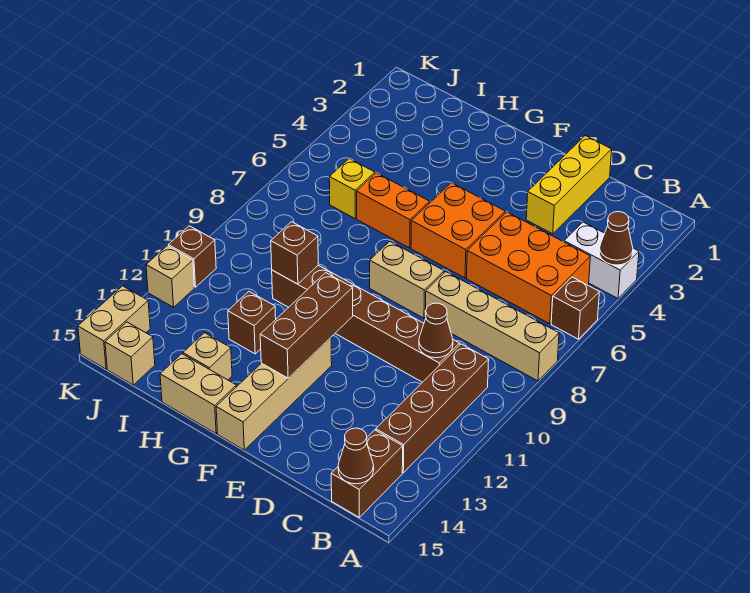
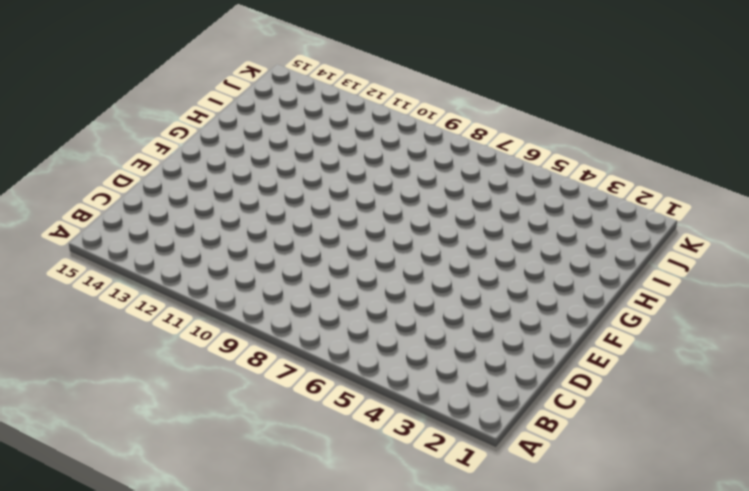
none -> white 1x2 brick [564,222,639,298]
none -> brown 1x1 brick [551,277,599,339]
none -> tan 1x4 brick [425,272,559,381]

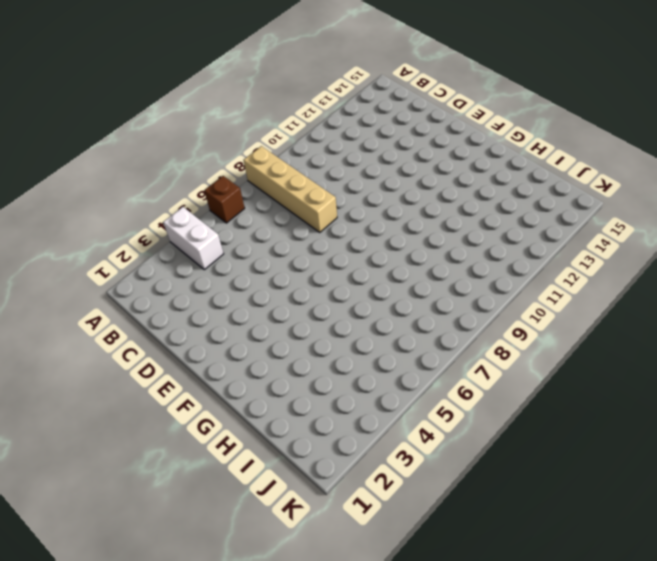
none -> orange 2x3 brick [466,212,590,324]
none -> brown 1x4 brick [376,344,489,473]
none -> brown 1x2 brick [331,430,403,517]

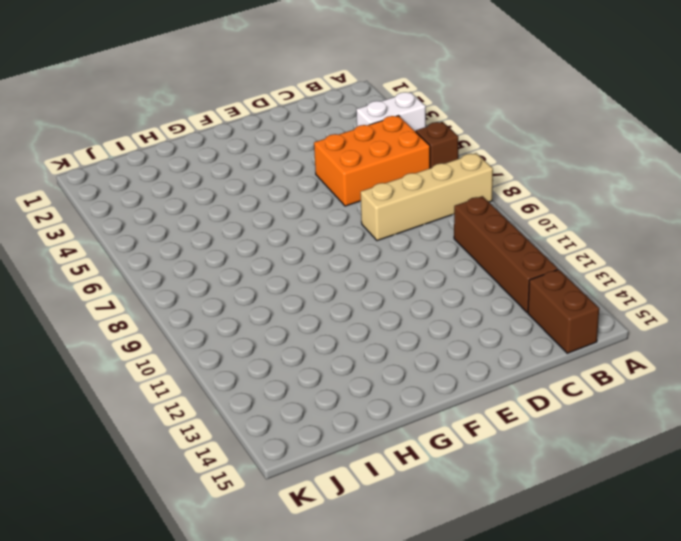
none -> brown 1x6 brick [272,265,460,382]
none -> yellow 1x3 brick [526,136,612,234]
none -> orange 2x2 brick [411,183,505,278]

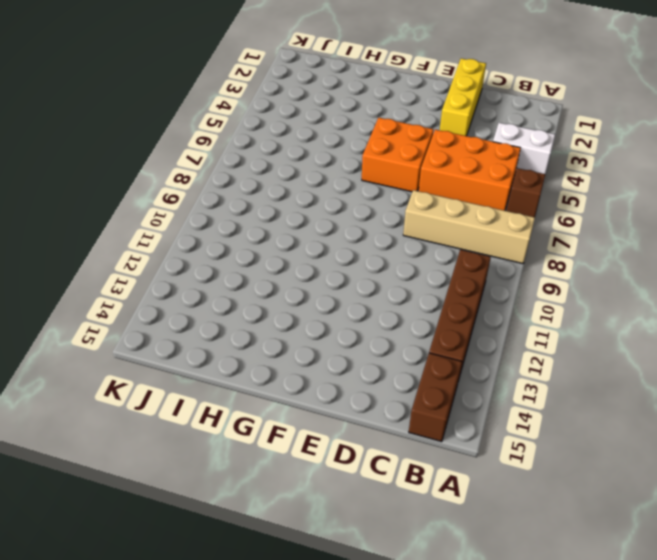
none -> brown 1x6 brick [272,265,460,382]
none -> tan 1x2 brick [370,241,444,318]
none -> tan 1x4 brick [216,338,332,450]

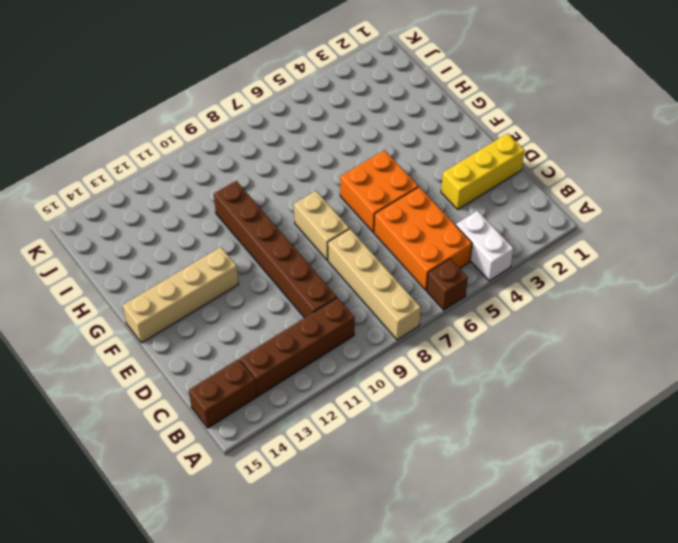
none -> orange 1x2 brick [357,173,430,248]
none -> tan 1x2 brick [160,354,236,433]
none -> brown 1x1 brick [228,292,276,354]

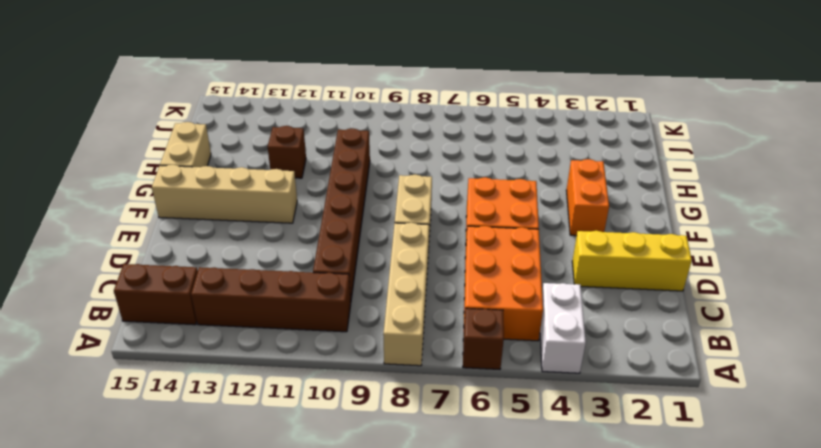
orange 1x2 brick [566,159,609,236] -> orange 1x2 brick moved to [357,173,430,248]
none -> tan 1x1 brick [183,333,232,380]
none -> yellow 1x1 brick [329,159,375,218]
none -> tan 1x1 brick [105,322,155,385]

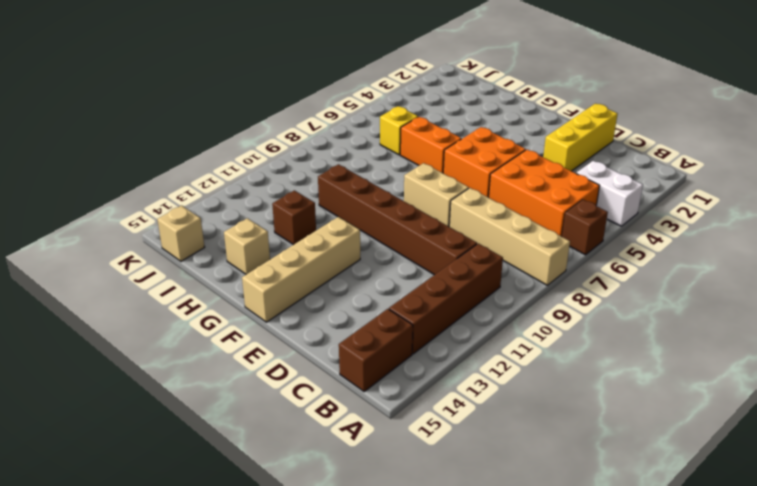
none -> tan 1x2 brick [160,354,236,433]
none -> brown 1x1 brick [168,226,216,287]
none -> tan 1x1 brick [146,246,194,307]

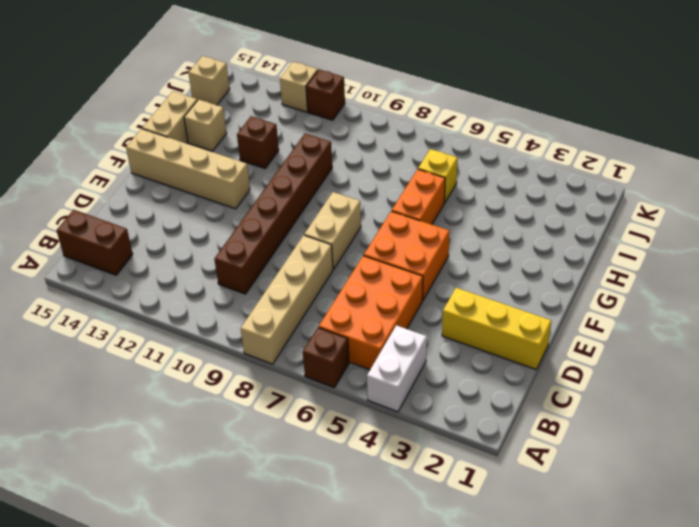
none -> brown 1x4 brick [376,344,489,473]
none -> tan 1x2 brick [78,286,150,369]
none -> brown 1x1 cone [599,212,633,265]

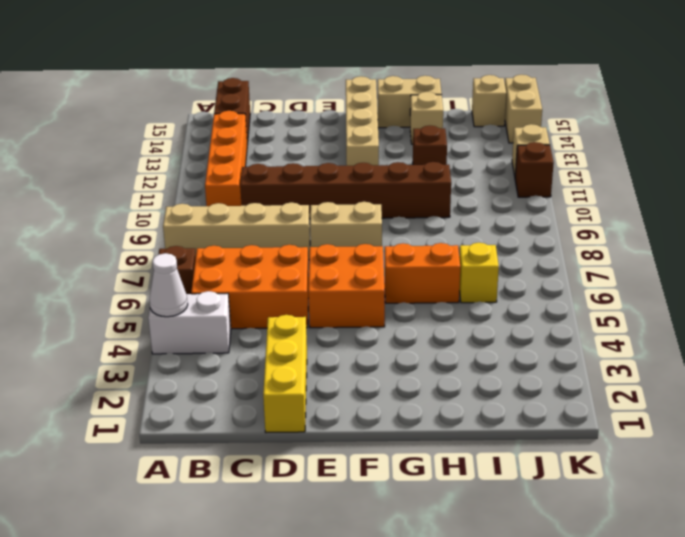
white 1x1 cone [150,253,188,317] -> brown 1x1 cone [599,212,633,265]
orange 1x4 brick [205,111,247,206] -> brown 1x4 brick [376,344,489,473]
none -> brown 1x1 cone [338,428,374,484]
none -> brown 1x1 cone [419,303,453,358]
none -> brown 1x3 brick [260,273,353,378]

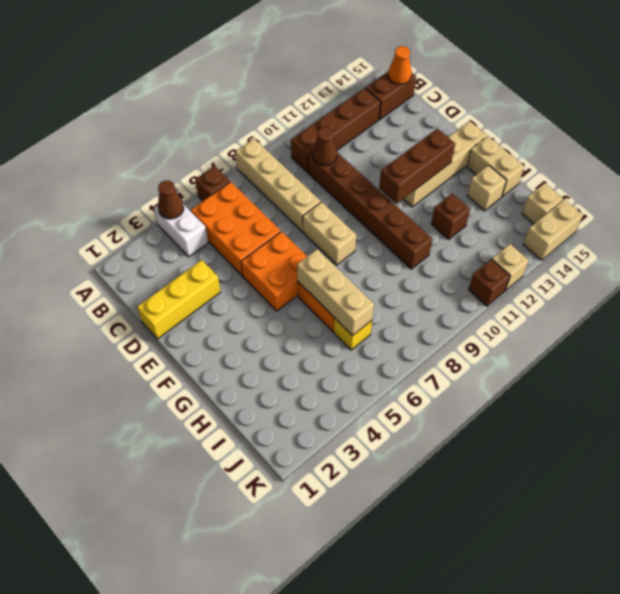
orange 1x1 cone [388,46,412,84] -> brown 1x1 cone [338,428,374,484]
tan 1x3 brick [297,249,374,336] -> none
none -> brown 1x1 brick [271,222,318,284]

